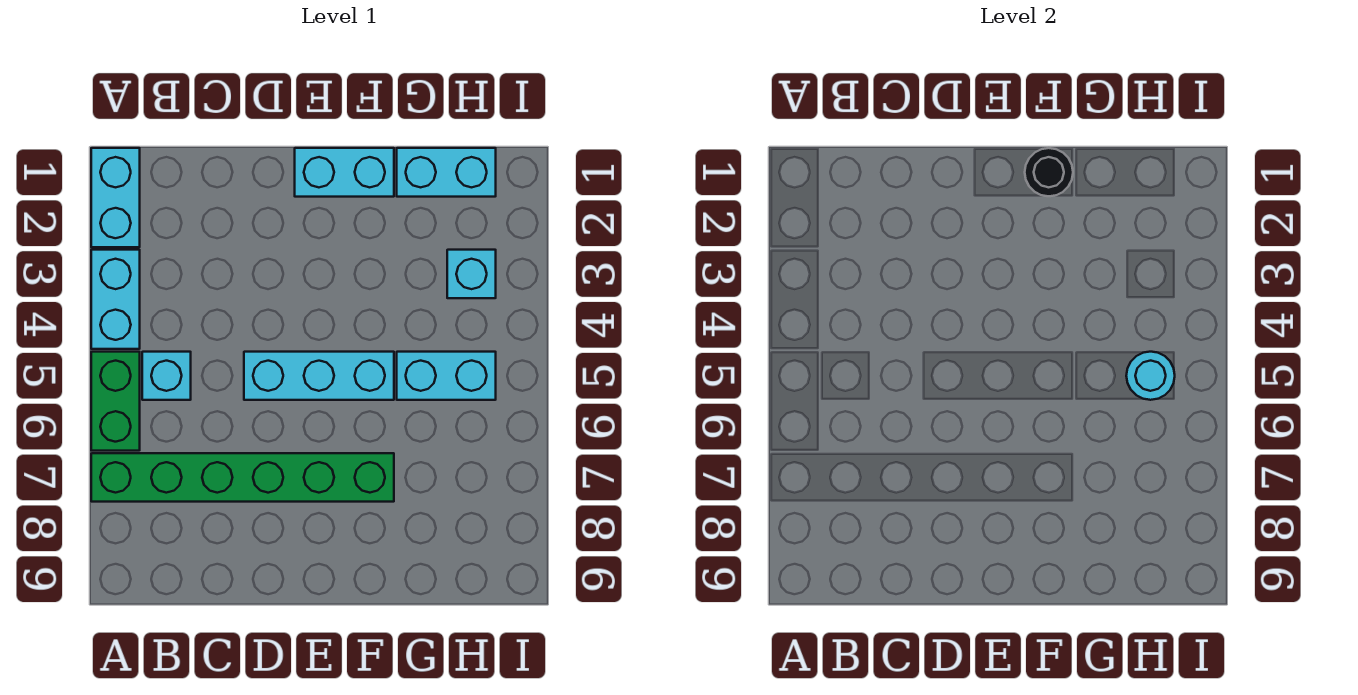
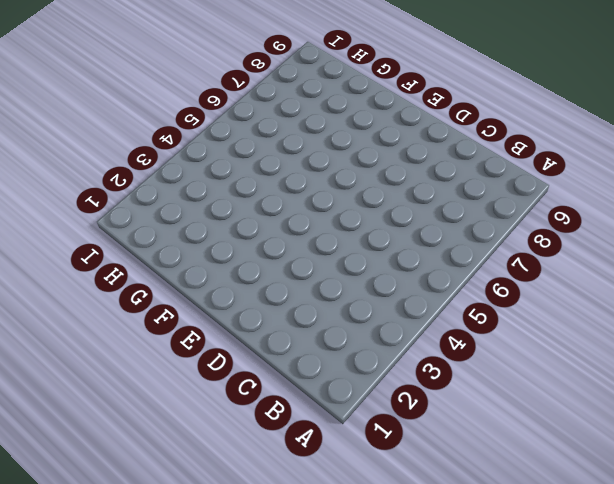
none -> cyan 1x2 brick [91,148,140,247]
none -> cyan 1x2 brick [91,250,140,349]
none -> green 1x2 brick [91,352,140,451]

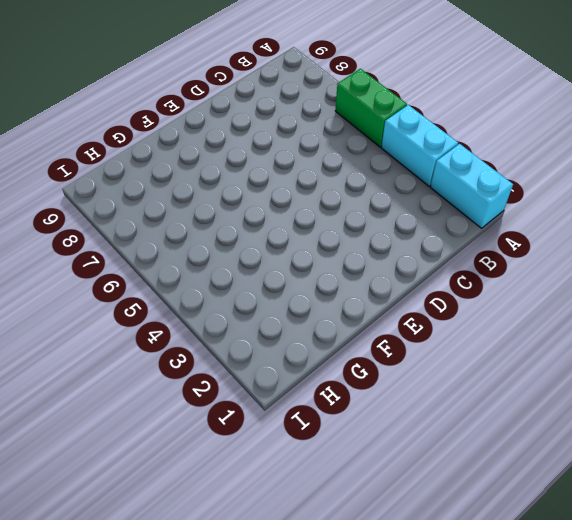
none -> green 1x6 brick [91,453,394,502]
none -> cyan 1x1 brick [142,352,191,400]
none -> cyan 1x3 brick [244,352,394,400]

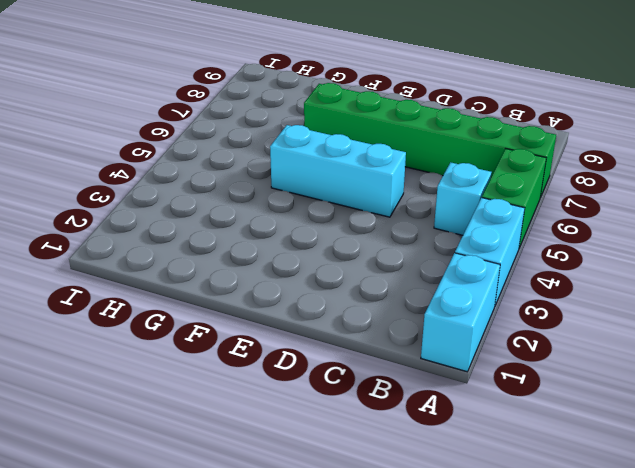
none -> cyan 1x2 brick [295,148,394,197]
none -> cyan 1x2 brick [397,148,496,197]
none -> cyan 1x2 brick [397,352,496,400]

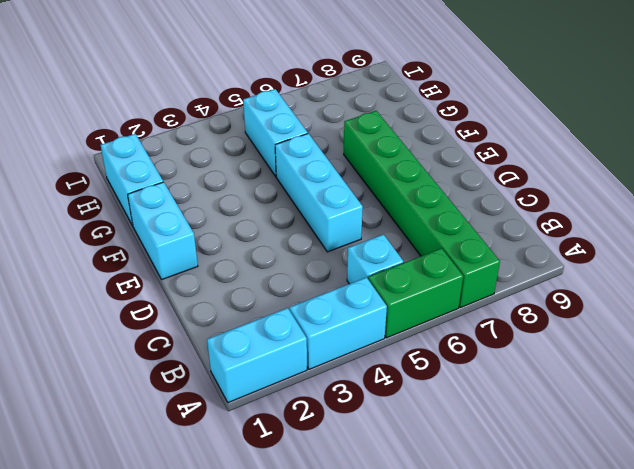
none -> cyan 1x1 brick [447,250,496,298]
none -> black 1x1 round brick [1025,148,1073,196]
none -> cyan 1x1 round brick [1126,352,1175,400]

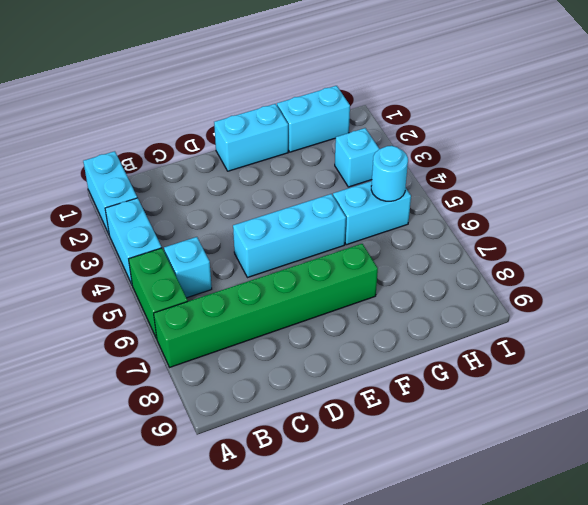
none -> black 1x1 round brick [1025,148,1073,196]

